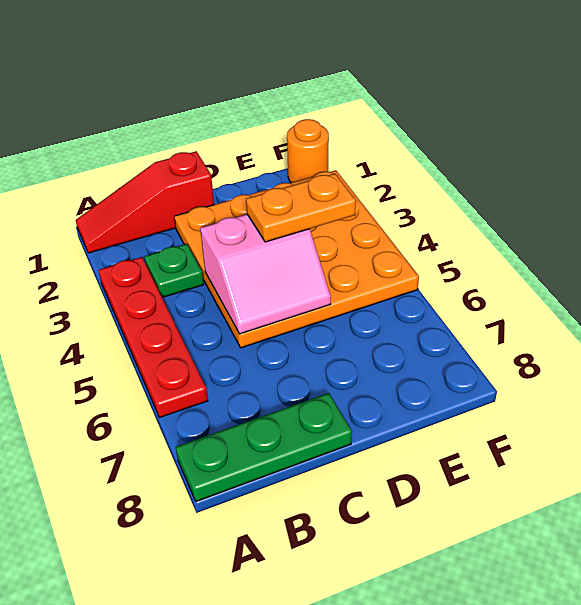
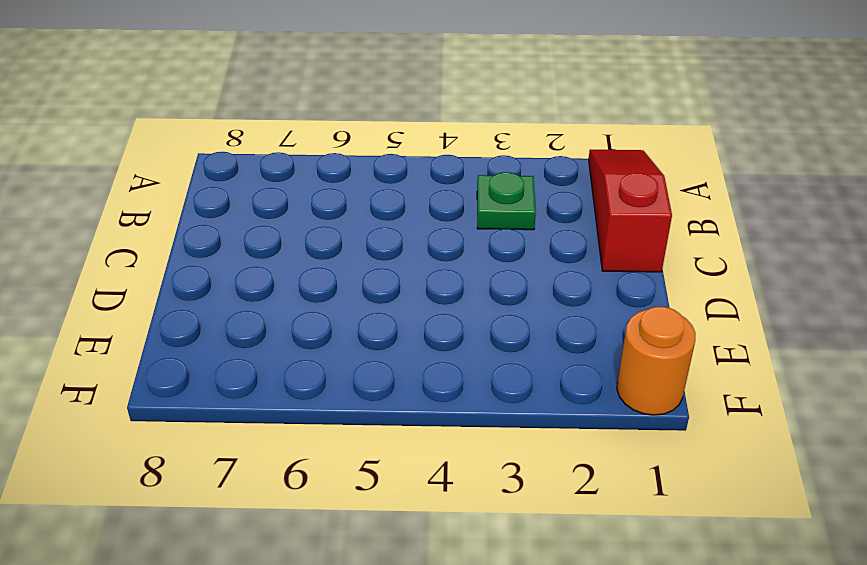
none -> red 1x4 plate [99,257,208,418]
none -> green 1x3 plate [176,393,352,502]

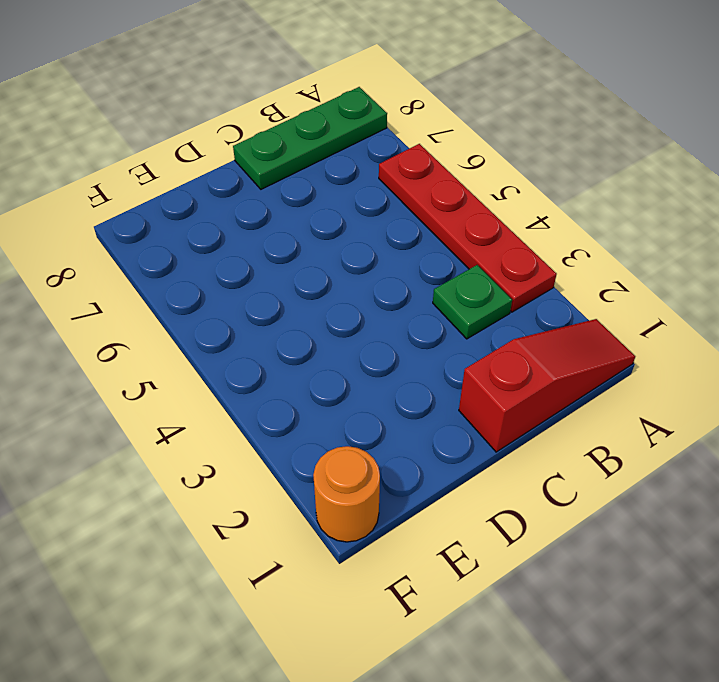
none -> orange 4x4 plate [174,170,419,348]
none -> pink 2x2 slope [200,214,331,334]

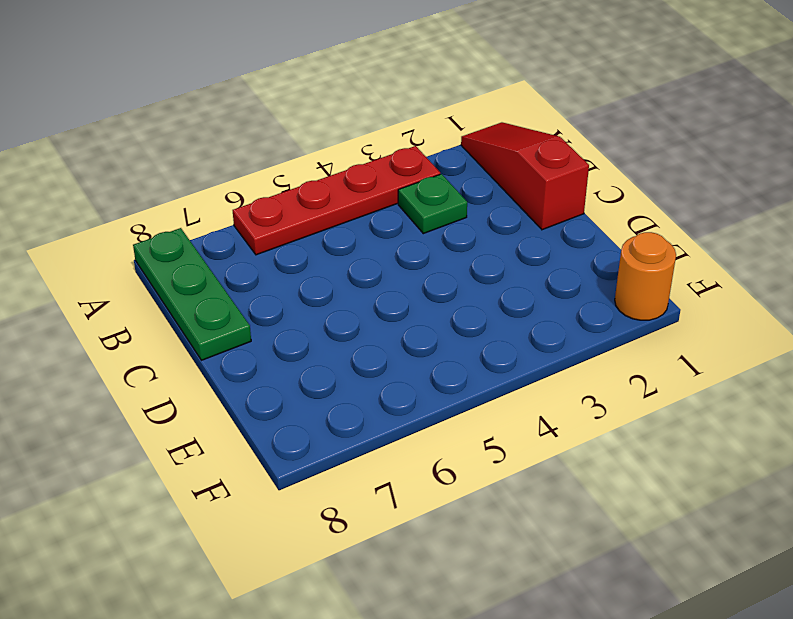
none -> orange 4x4 plate [174,170,419,348]
none -> pink 2x2 slope [200,214,331,334]

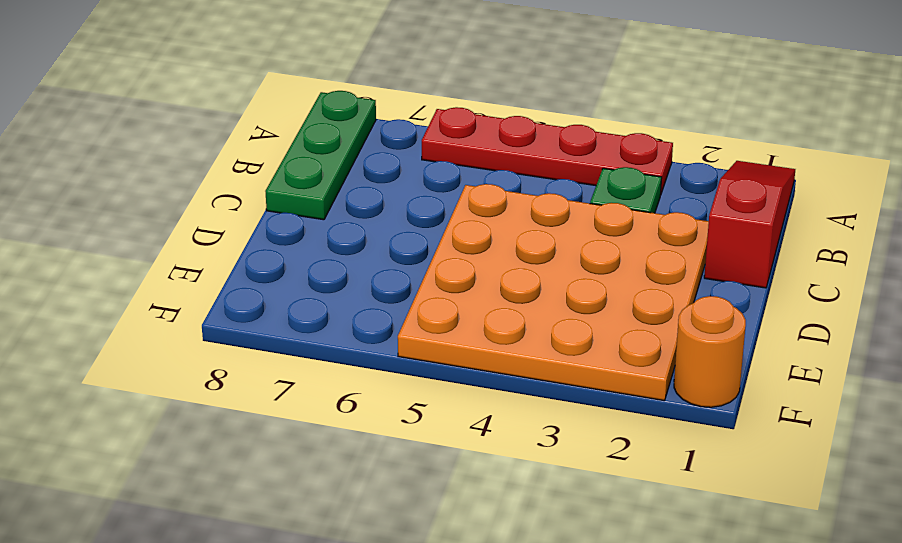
none -> pink 2x2 slope [200,214,331,334]
none -> orange 1x2 plate [246,173,356,242]

